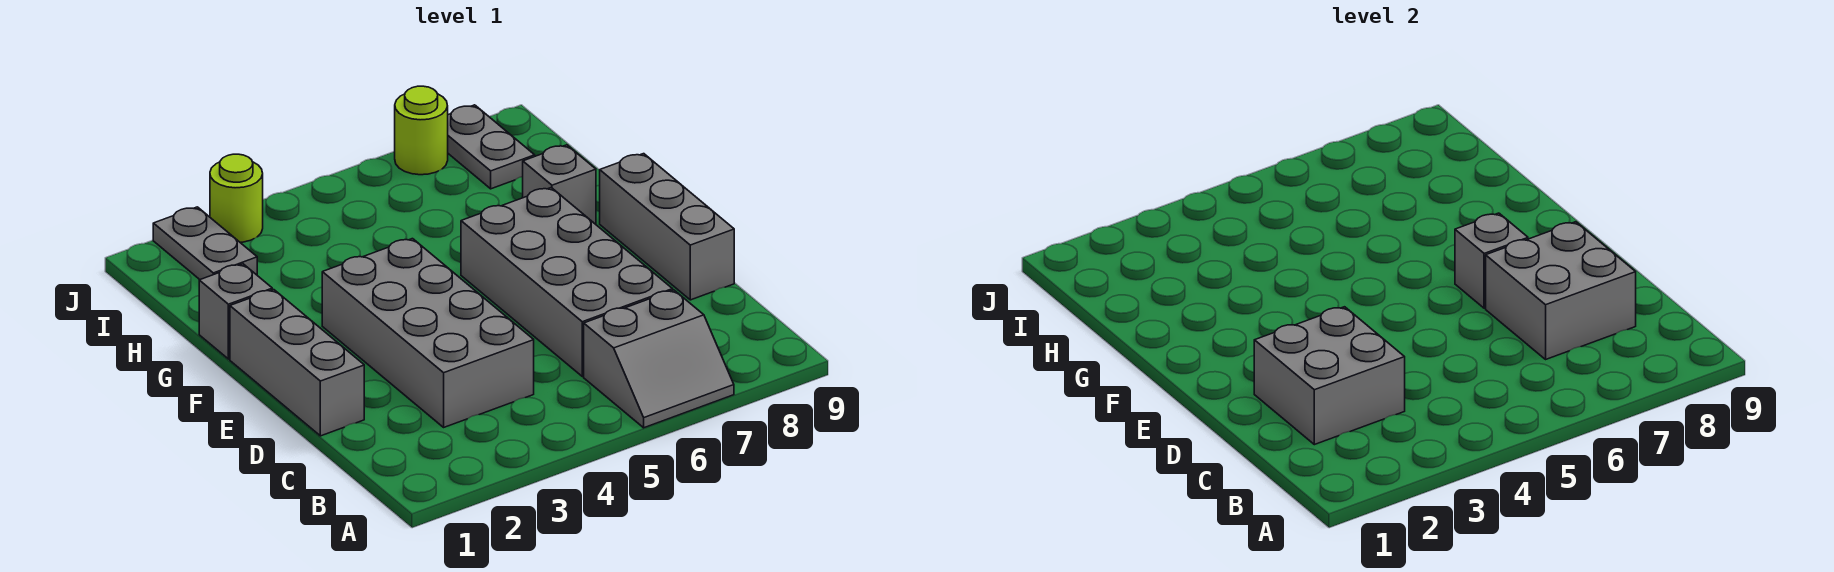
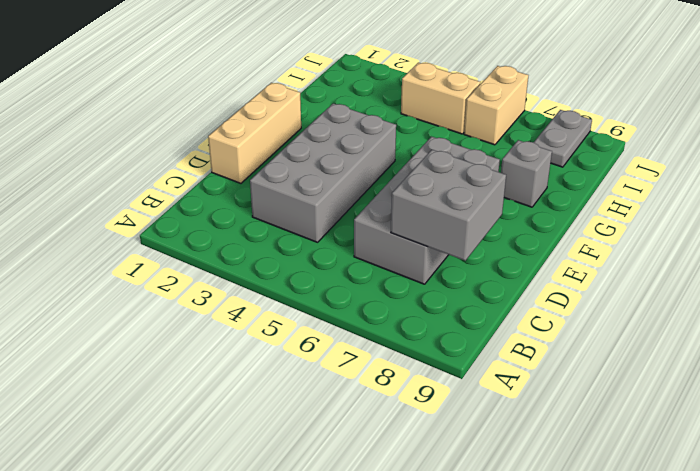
tan 1x3 brick [208,83,301,183] -> grey 1x3 brick [230,290,364,436]
tan 1x2 brick [401,63,480,134] -> none
tan 1x2 brick [464,66,529,145] -> none
none -> grey 2x2 slope [584,290,734,428]
none -> grey 1x3 brick [600,154,734,300]
none -> grey 1x1 brick [199,264,272,359]

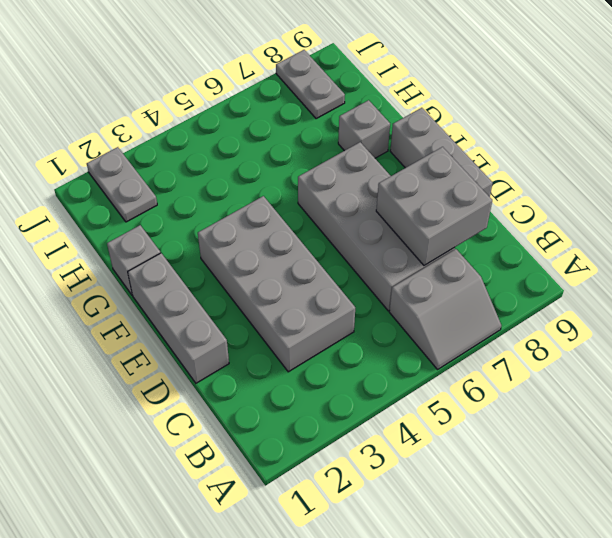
none -> lime 1x1 round brick [210,154,263,242]
none -> lime 1x1 round brick [395,86,448,175]
none -> grey 2x2 brick [1254,307,1405,445]

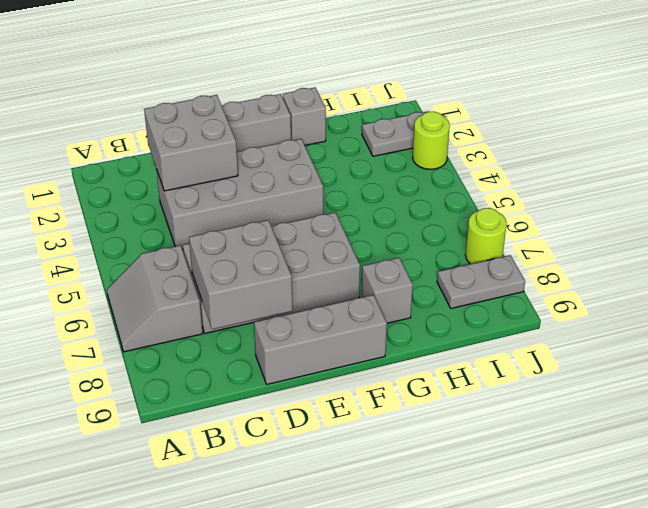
none -> grey 1x1 brick [1455,213,1528,308]

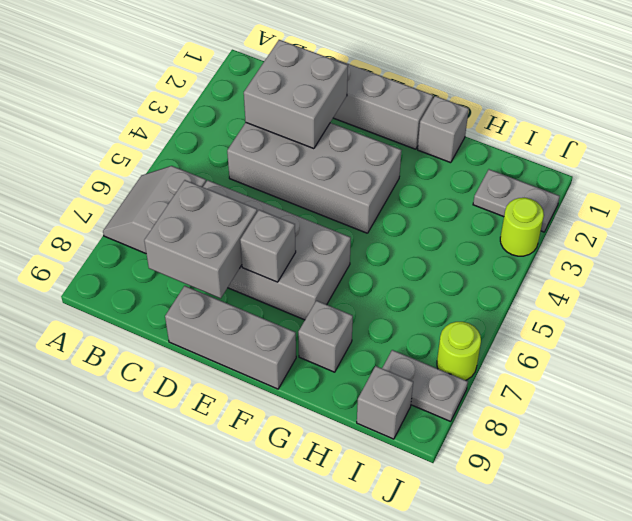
grey 1x1 brick [357,366,413,439] -> none

